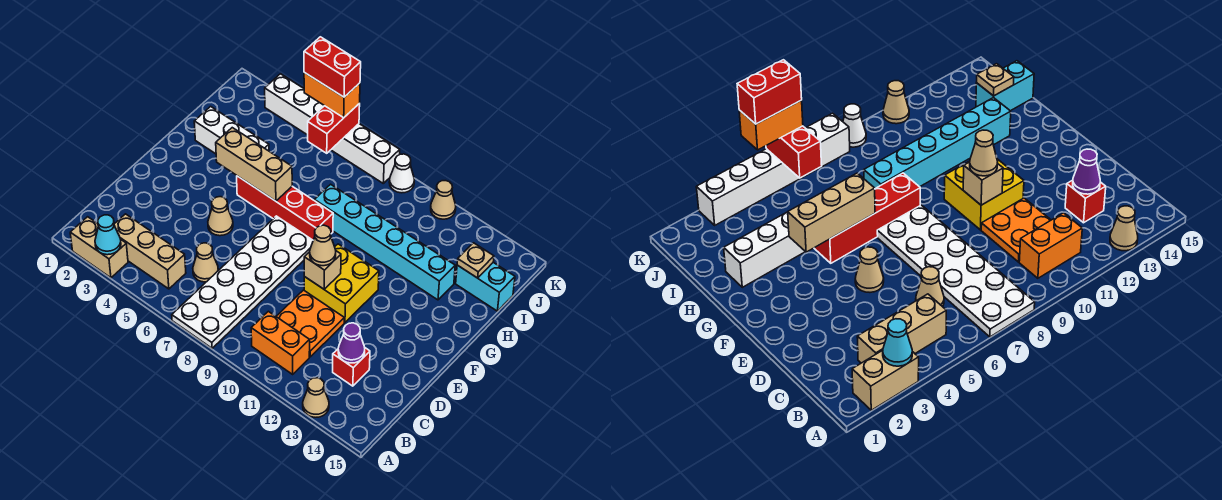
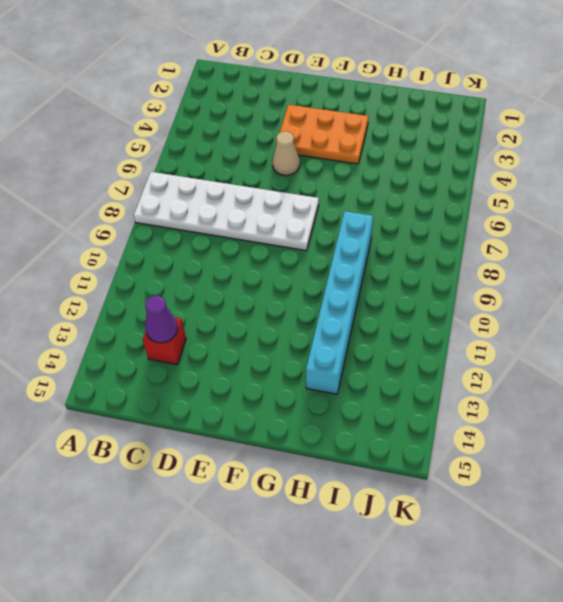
orange 2x3 plate [276,105,369,164] -> none
none -> tan 1x2 brick [70,217,128,278]
none -> tan 1x1 cone [303,378,329,417]
none -> tan 1x3 brick [114,214,186,289]

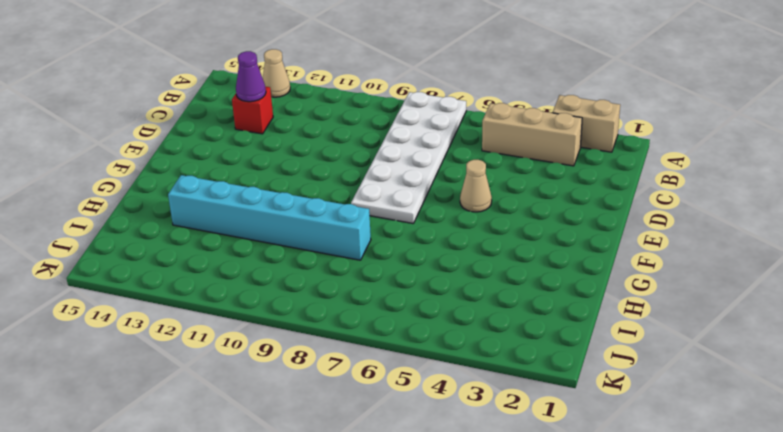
none -> orange 1x2 brick [251,311,310,374]
none -> tan 1x1 cone [193,243,218,282]
none -> orange 2x2 plate [276,290,344,357]

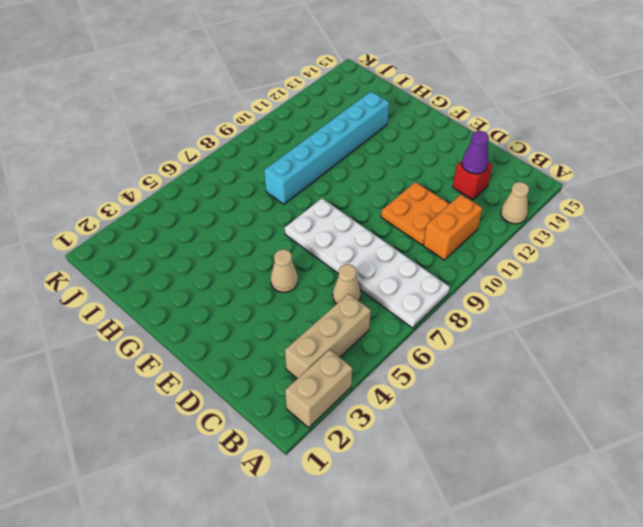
none -> yellow 2x2 brick [304,244,379,322]
none -> red 1x4 brick [237,176,333,240]
none -> white 1x3 brick [194,107,269,154]

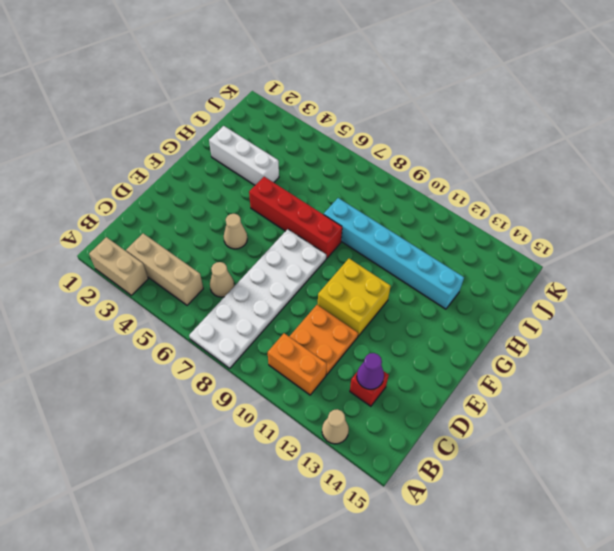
none -> cyan 1x2 brick [456,262,515,311]
none -> white 1x6 brick [265,74,400,183]
none -> white 1x1 cone [389,154,414,193]

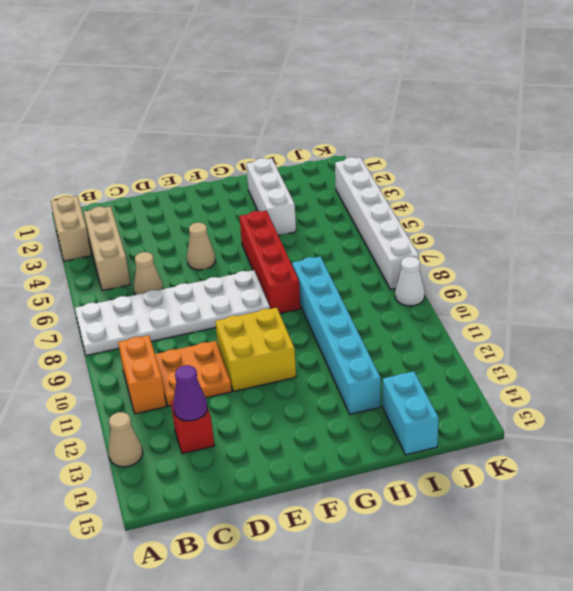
none -> tan 1x1 cone [431,181,456,219]
none -> cyan 1x1 cone [95,215,121,255]
none -> tan 1x1 brick [304,251,341,289]

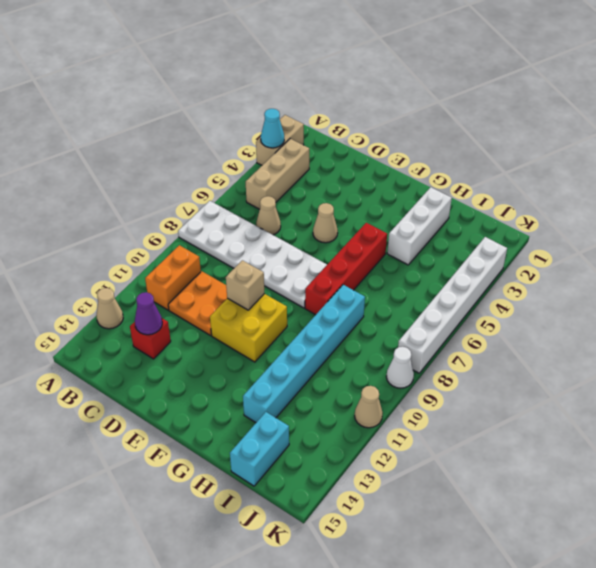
none -> tan 1x3 brick [216,128,292,201]
none -> tan 1x1 plate [457,243,494,278]
none -> red 1x2 brick [308,103,360,153]

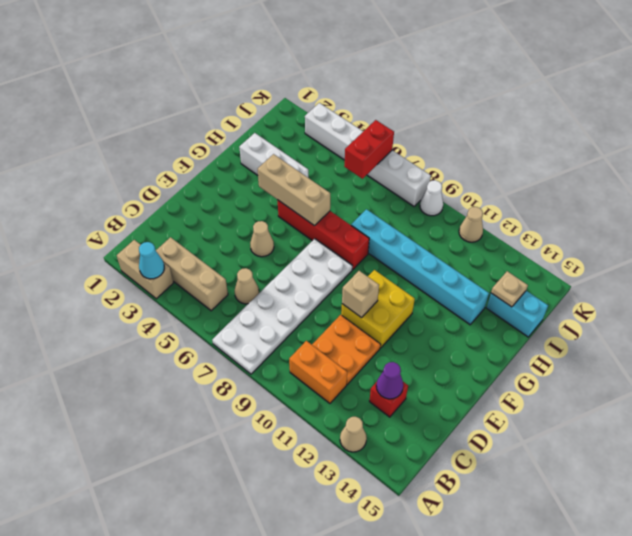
none -> tan 1x1 cone [310,225,336,266]
none -> orange 1x2 brick [304,72,360,118]
none -> red 1x2 brick [304,37,361,97]

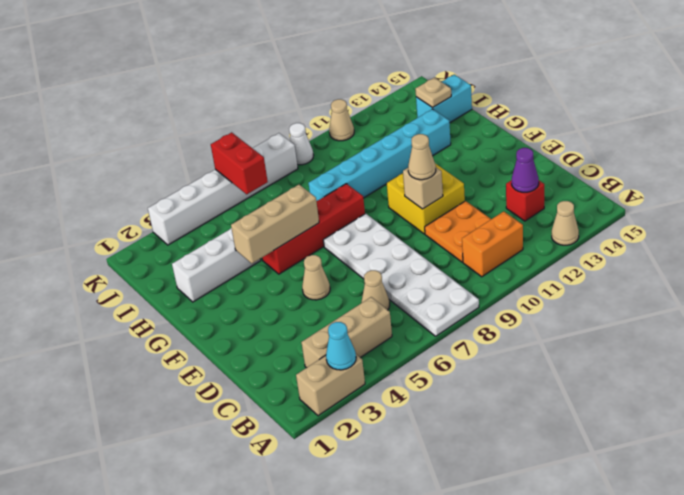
none -> orange 1x2 brick [304,72,360,118]
none -> red 1x2 brick [304,37,361,97]

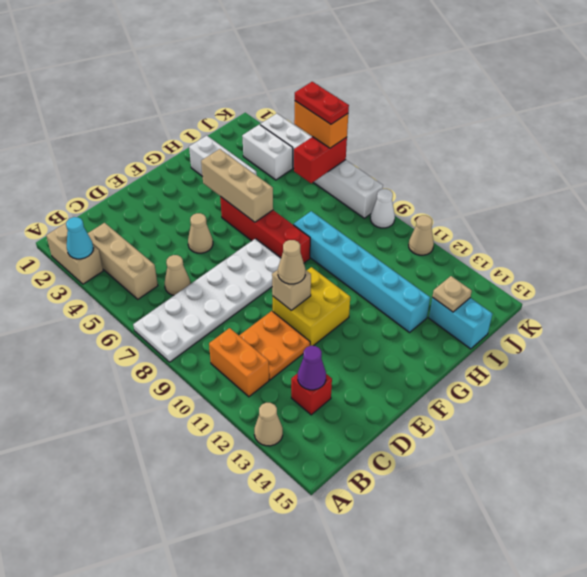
white 1x2 brick [242,125,293,180] -> none
red 1x2 plate [295,82,349,124] -> red 1x2 brick [304,37,361,97]

